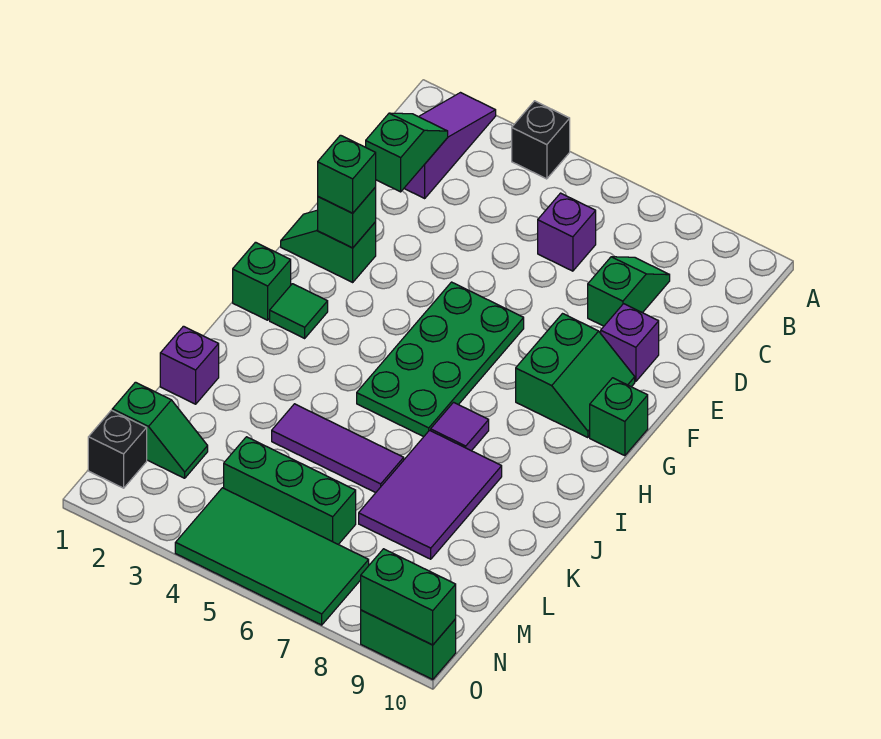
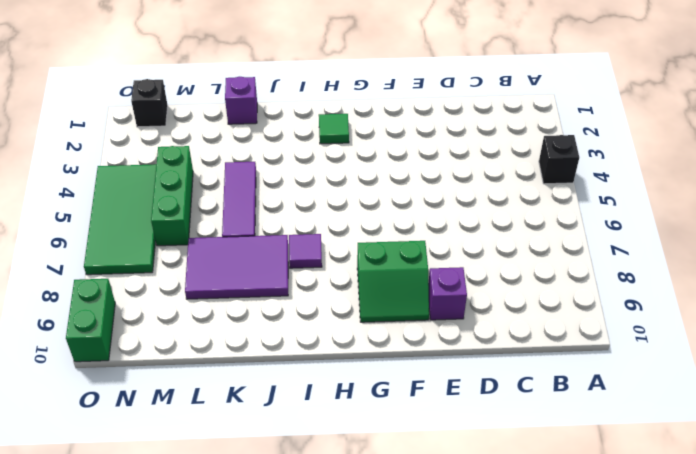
none -> purple 1x3 slope [404,93,496,198]
none -> purple 1x1 brick [538,193,596,271]
none -> green 1x2 slope [588,257,670,326]

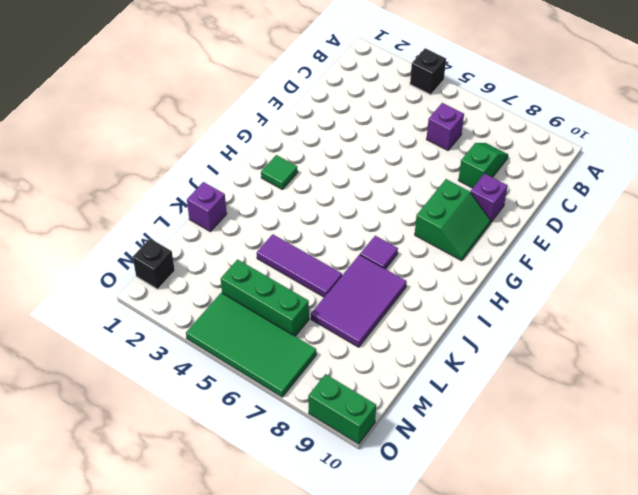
none -> purple 1x3 slope [404,93,496,198]
none -> green 1x2 slope [281,210,376,282]
none -> green 2x4 plate [357,282,524,437]

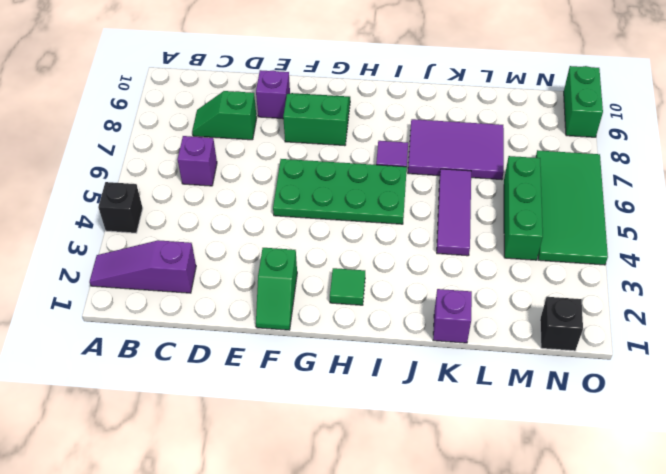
none -> green 1x1 brick [590,378,648,456]
none -> green 1x1 brick [233,242,291,320]
none -> green 1x2 slope [112,382,208,478]

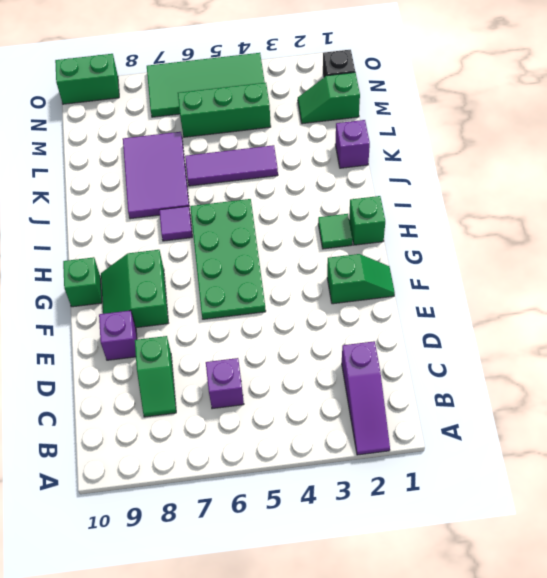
none -> black 1x1 brick [512,101,570,179]
none -> green 1x2 slope [366,113,448,192]
none -> green 1x1 brick [318,187,376,248]

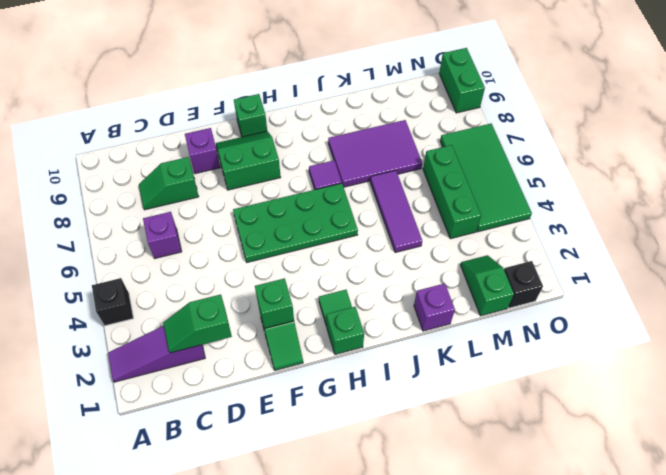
none -> green 1x2 brick [361,549,456,645]
none -> green 1x1 brick [318,135,376,213]

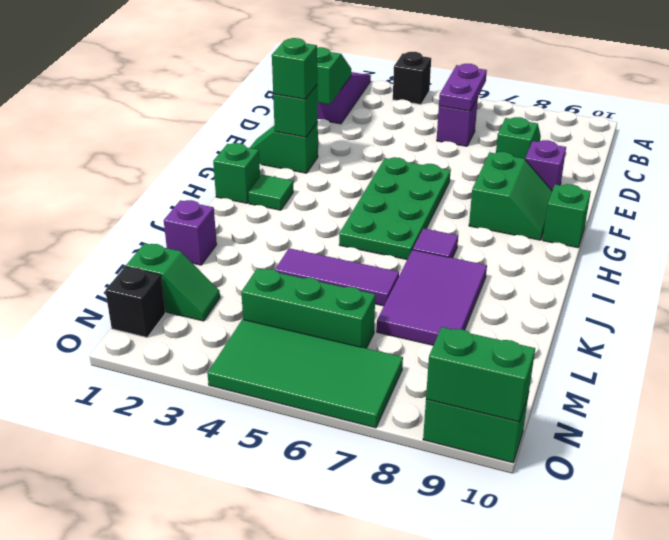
purple 1x2 plate [439,64,487,111] -> none

